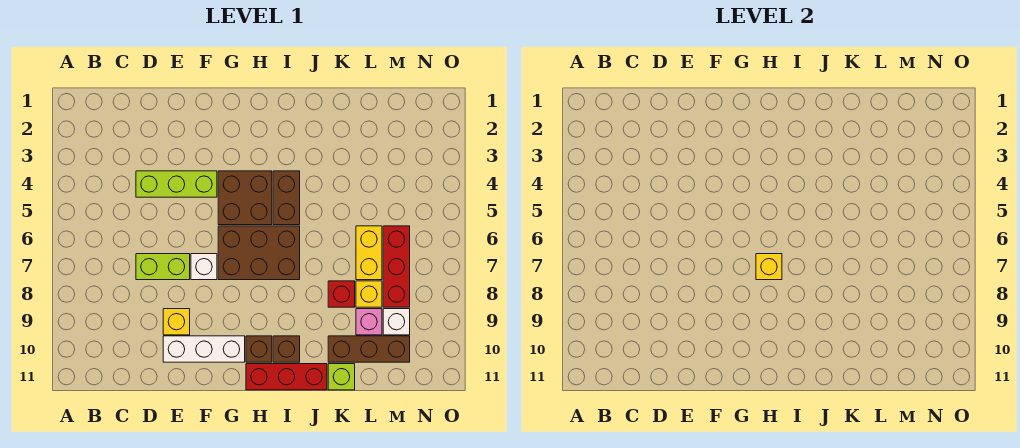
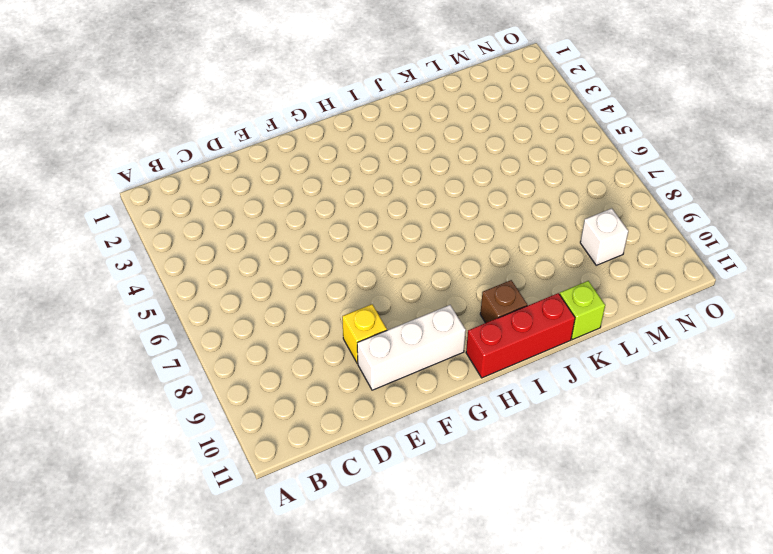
none -> lime 1x3 brick [136,171,217,197]
none -> lime 1x2 brick [136,254,190,280]
none -> white 1x1 brick [191,254,217,280]

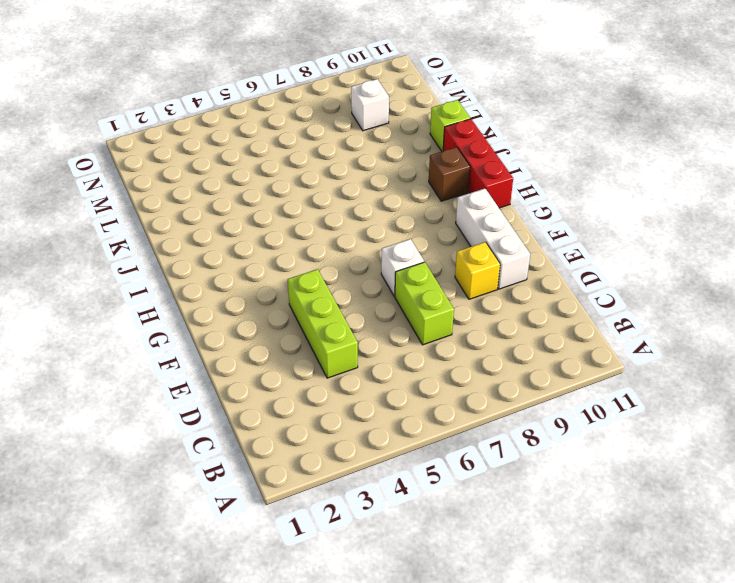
none -> brown 2x2 brick [218,171,272,225]
none -> brown 2x3 brick [218,226,300,280]
none -> brown 1x1 brick [246,336,272,362]

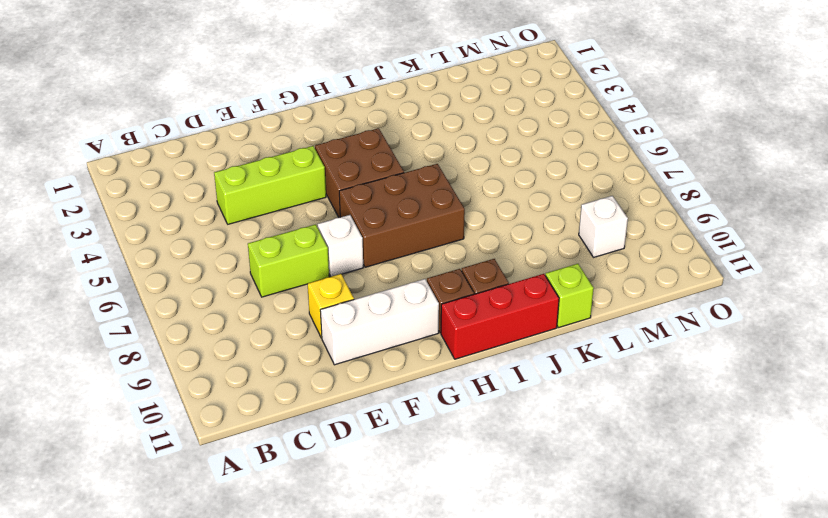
none -> brown 1x2 brick [273,171,300,225]
none -> red 1x1 brick [328,281,355,307]
none -> brown 1x3 brick [328,336,410,362]

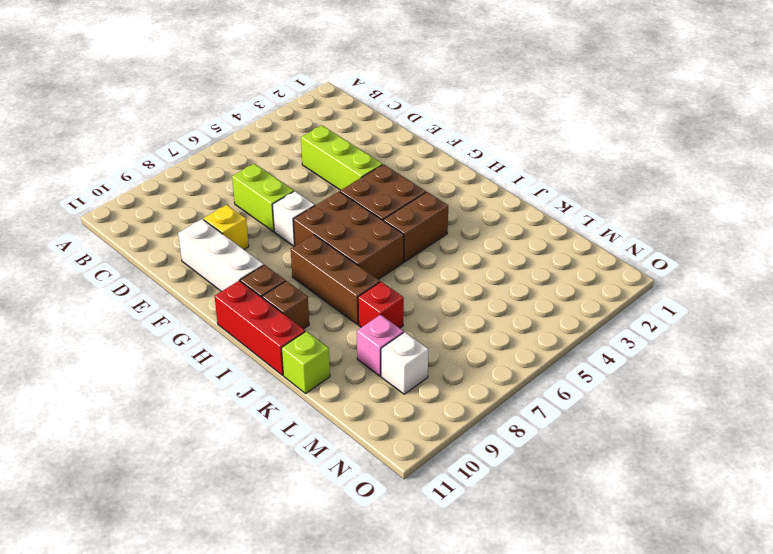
brown 1x3 brick [291,235,380,324] -> brown 1x3 brick moved to [328,336,410,362]
none -> yellow 1x2 brick [356,226,382,280]
none -> yellow 1x1 brick [356,281,382,307]
none -> red 1x3 brick [383,226,410,307]

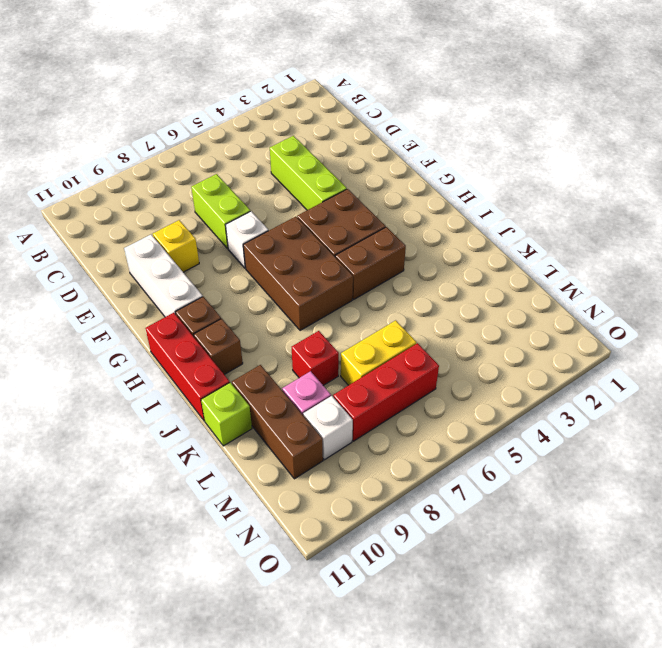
none -> yellow 1x1 brick [356,281,382,307]
none -> yellow 1x1 brick [756,254,782,280]

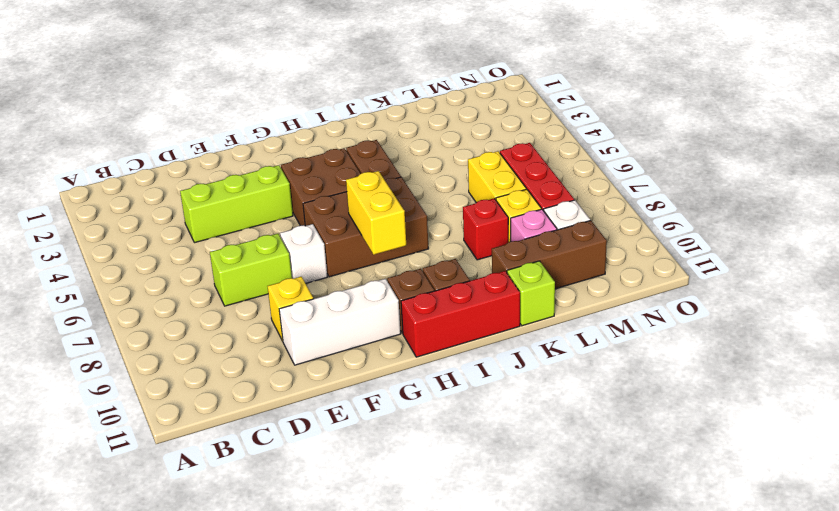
yellow 1x2 brick [346,171,406,255] -> yellow 1x1 brick [756,254,782,280]

